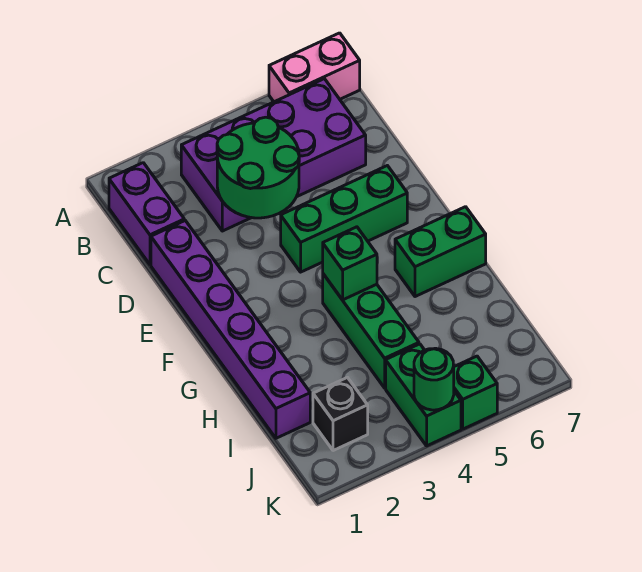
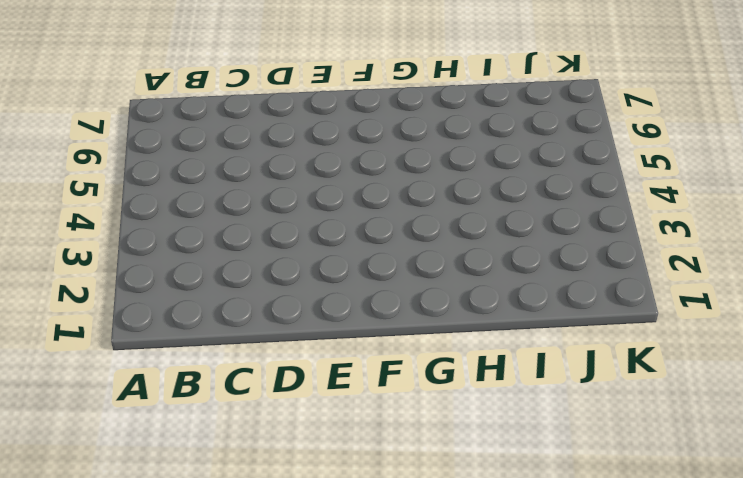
none -> pink 1x2 brick [269,33,360,102]
none -> purple 1x2 brick [109,163,184,265]
none -> purple 2x4 brick [181,79,366,231]

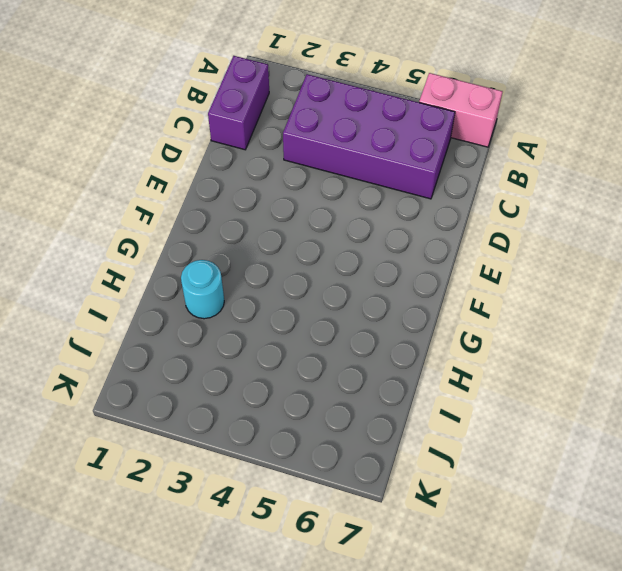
cyan 1x1 round brick [181,260,224,319] -> none
none -> purple 1x6 brick [151,221,310,438]
none -> green 1x3 brick [281,166,407,272]
none -> green 1x3 brick [323,274,419,388]

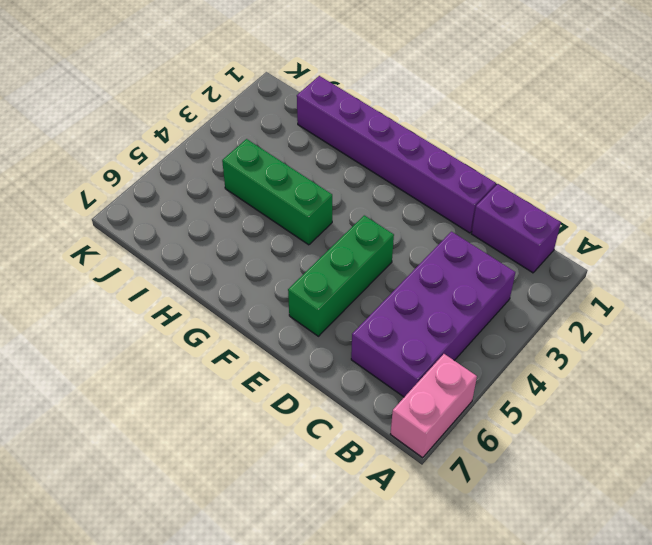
none -> green 1x2 brick [395,207,486,297]
none -> black 1x1 brick [313,378,368,451]
none -> green 1x2 brick [386,344,461,446]

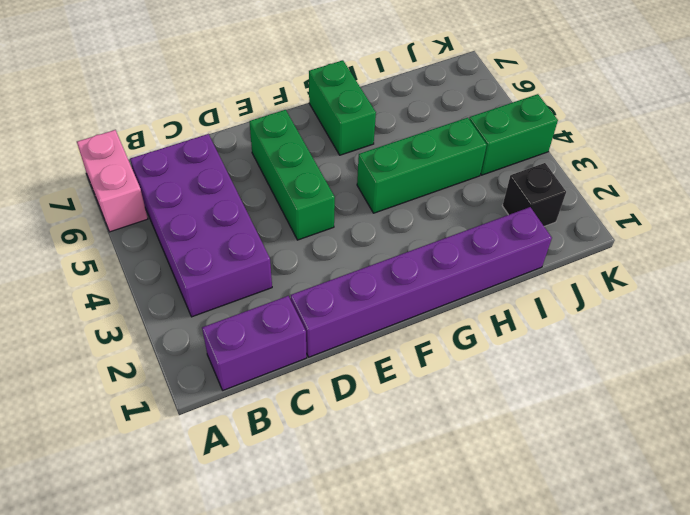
none -> green 1x1 brick [454,356,497,429]
none -> green 2x2 round brick [217,117,299,218]
none -> green 1x1 brick [323,227,377,300]

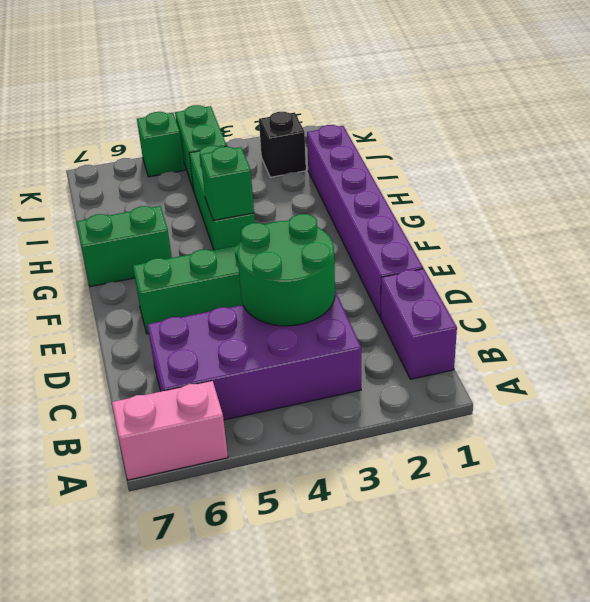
none -> green 1x1 round brick [414,348,454,410]

